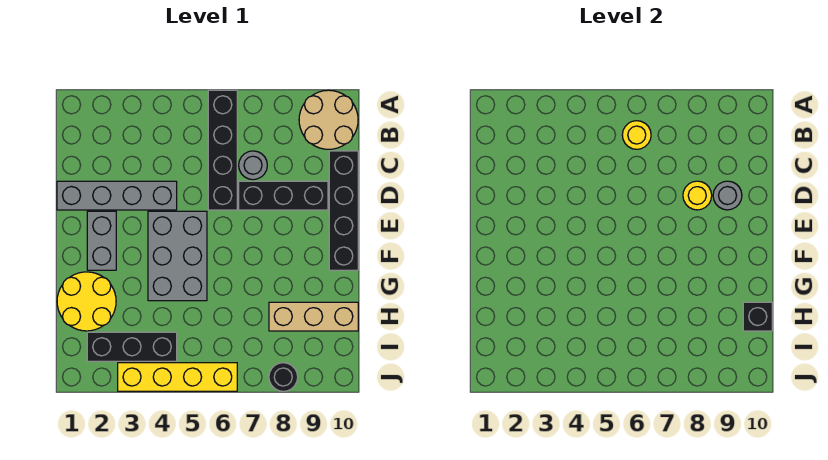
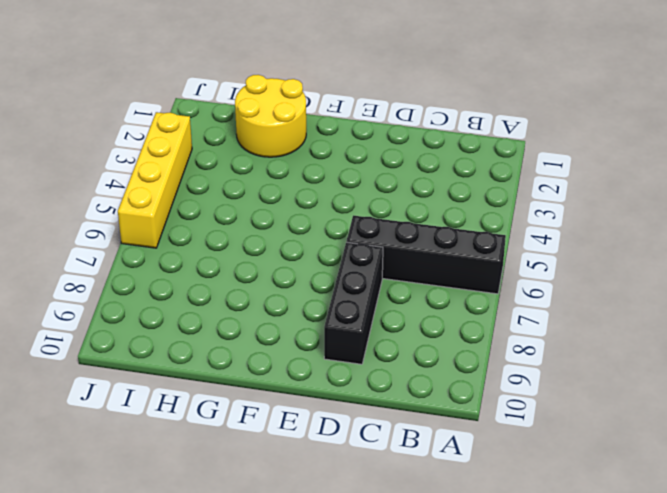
none -> tan 2x2 round brick [299,90,358,149]
none -> grey 1x1 round brick [239,151,267,180]
none -> black 1x4 brick [329,151,358,270]

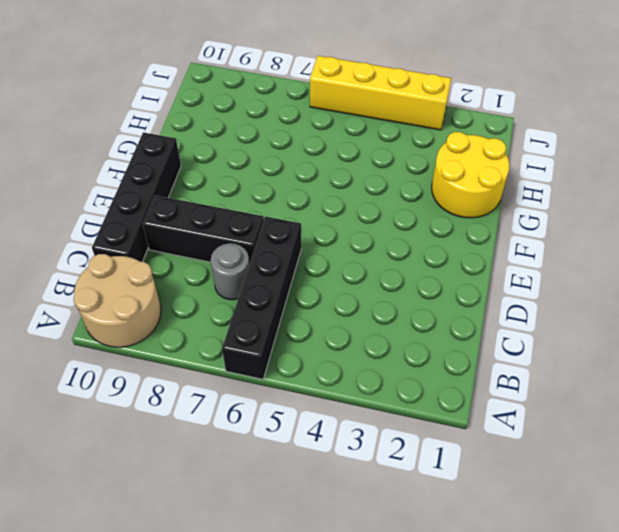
none -> grey 1x4 brick [57,181,177,210]
none -> grey 1x2 brick [87,211,116,270]
none -> grey 2x3 brick [148,211,207,301]

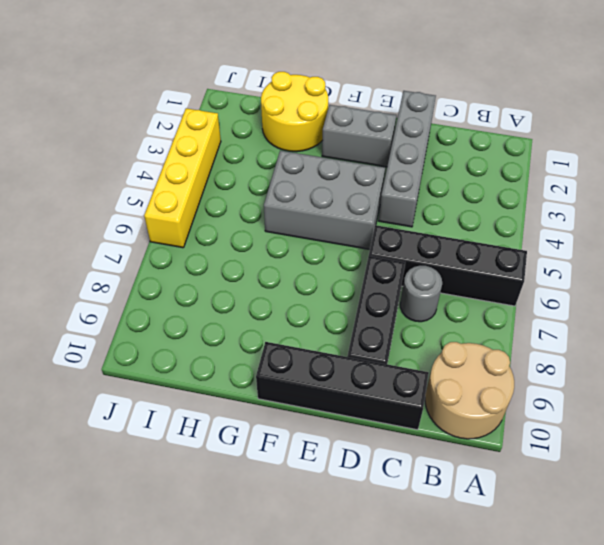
none -> tan 1x3 brick [269,302,358,331]
none -> black 1x3 brick [87,332,177,361]
none -> black 1x1 round brick [269,363,298,391]

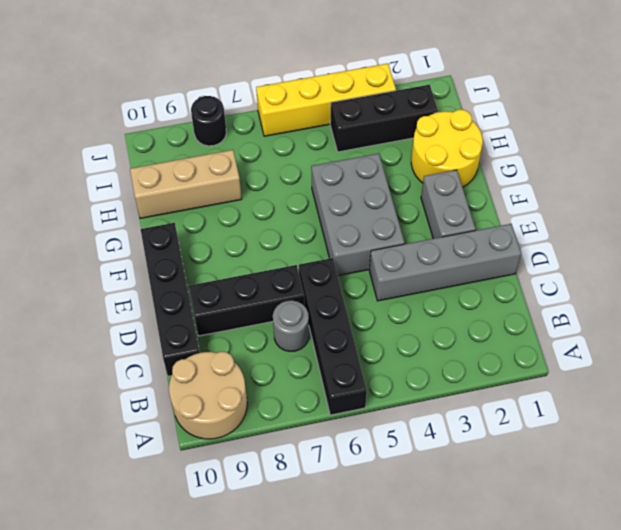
none -> yellow 1x1 round brick [622,121,651,149]
none -> yellow 1x1 round brick [683,181,712,210]
none -> grey 1x1 round brick [713,181,742,210]

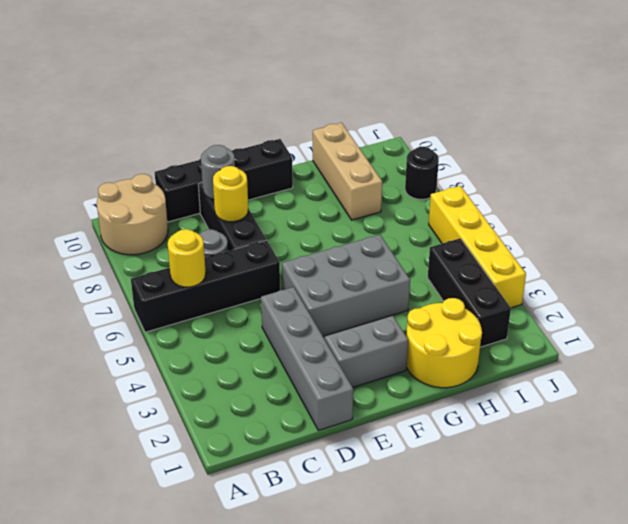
none -> black 1x1 brick [743,302,772,331]

